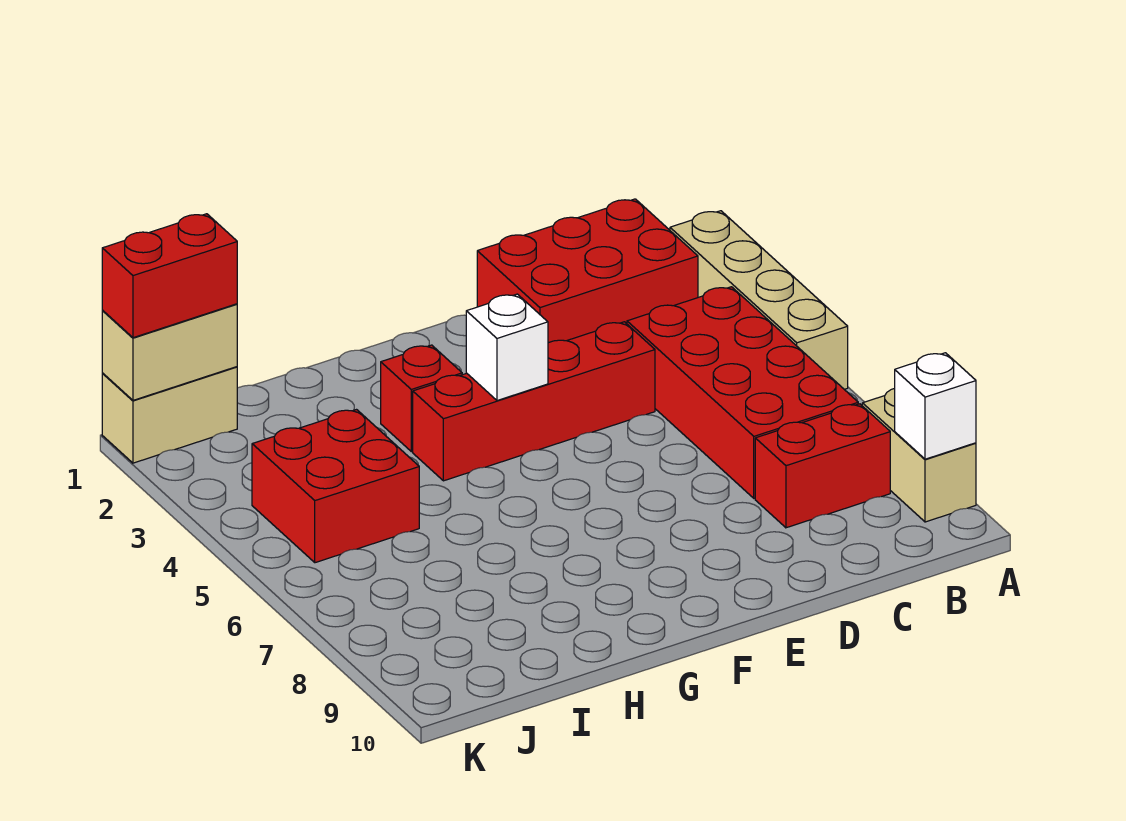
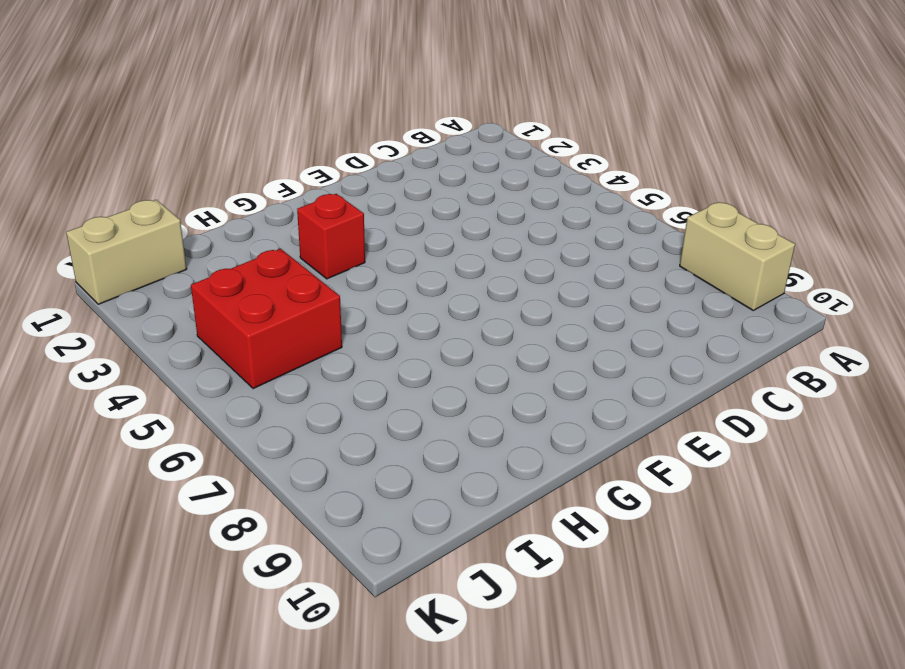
none -> tan 1x4 brick [670,211,848,389]
none -> red 2x3 brick [477,199,698,343]
none -> red 2x4 brick [627,287,858,498]

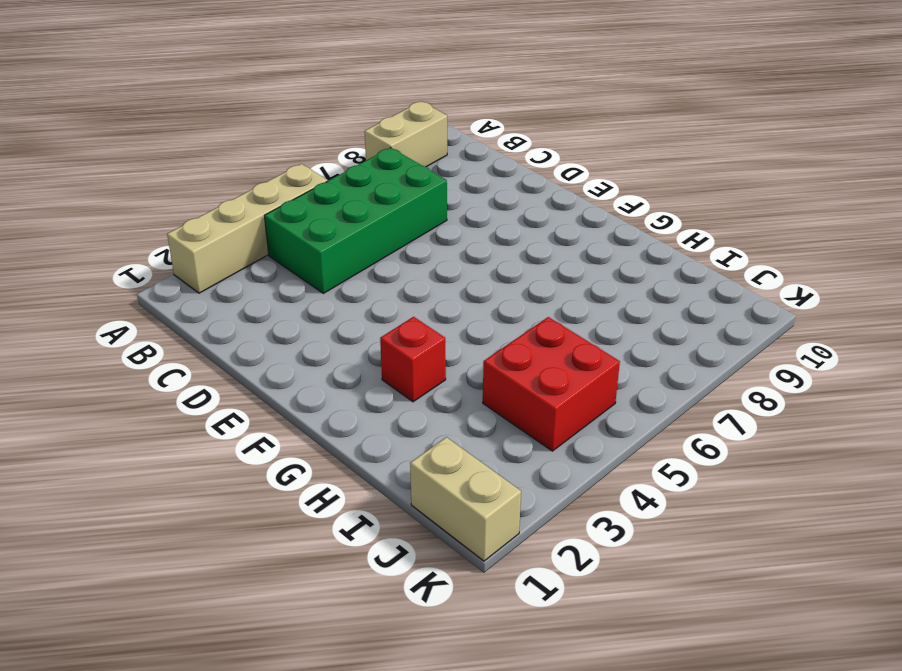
green 2x4 brick [265,147,447,293] -> red 2x4 brick [627,287,858,498]
none -> red 2x3 brick [477,199,698,343]
none -> red 1x2 brick [755,404,890,528]
none -> red 1x4 brick [413,322,655,481]

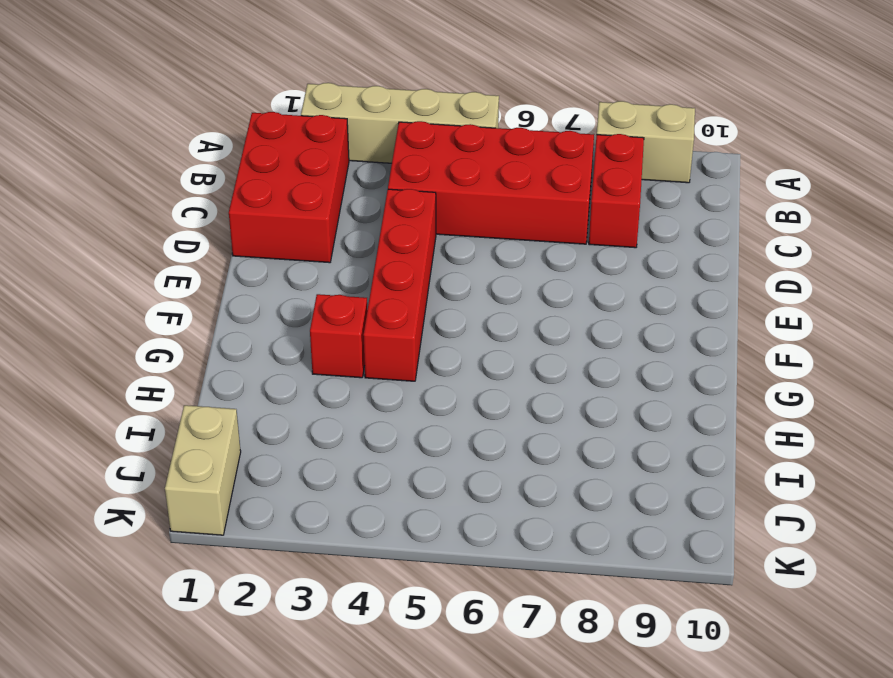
none -> red 2x2 brick [252,410,419,563]
none -> white 1x1 brick [895,353,976,459]
none -> white 1x1 brick [466,294,548,401]

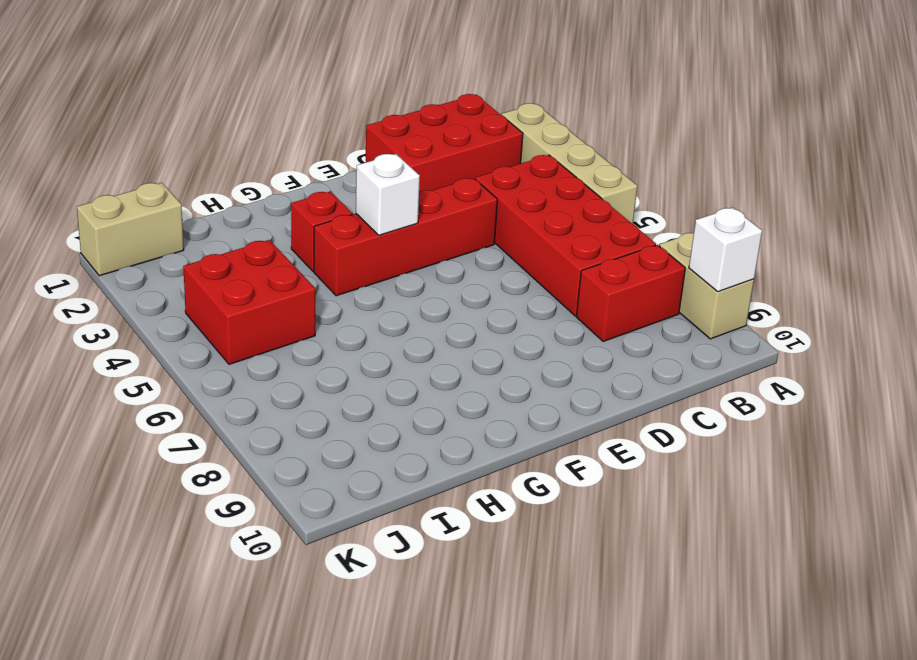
none -> tan 1x2 brick [102,304,237,400]
none -> red 1x2 brick [102,214,237,338]

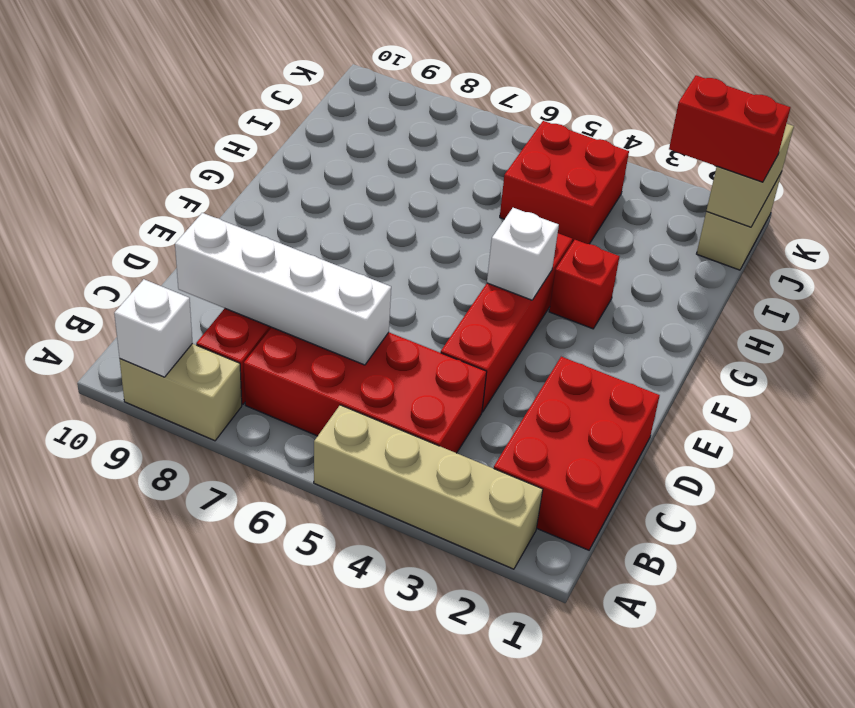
white 1x4 brick [175,213,391,365] -> none
red 1x2 brick [669,75,791,182] -> red 1x2 brick turned to [102,214,237,338]

